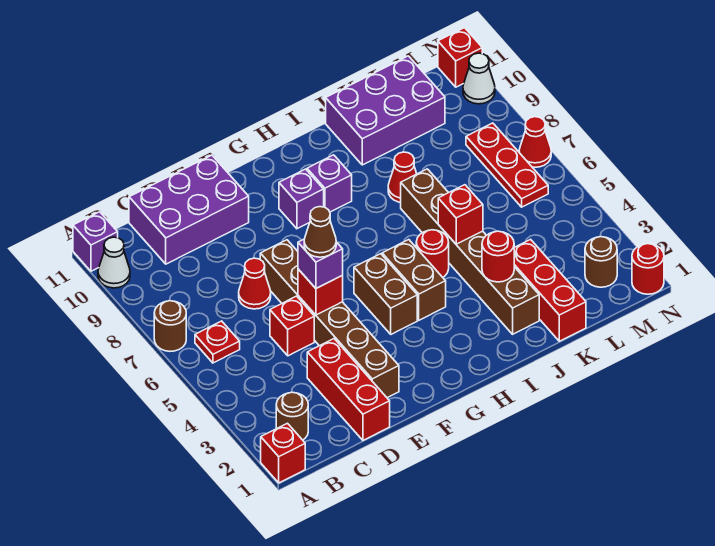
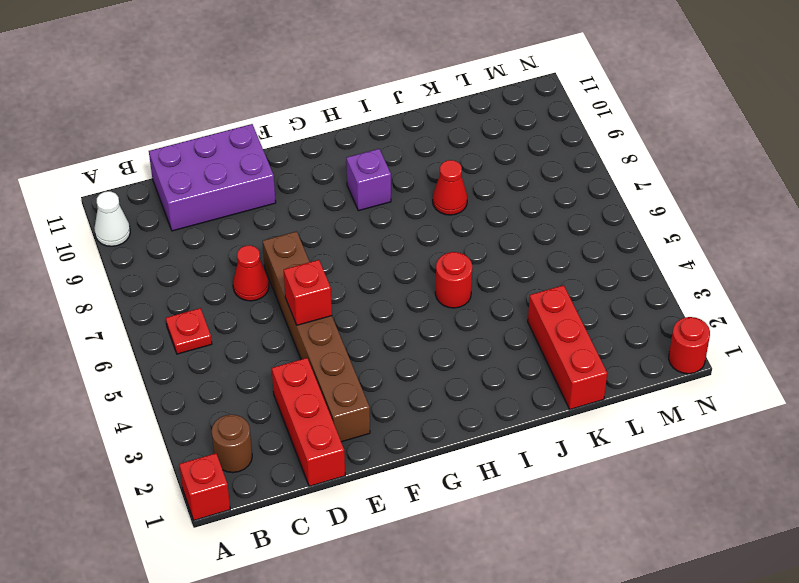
none -> brown 1x1 round brick [154,301,186,351]
none -> purple 1x1 brick [73,212,118,271]
none -> red 1x1 brick [270,296,314,356]
none -> brown 1x2 brick [354,254,417,334]

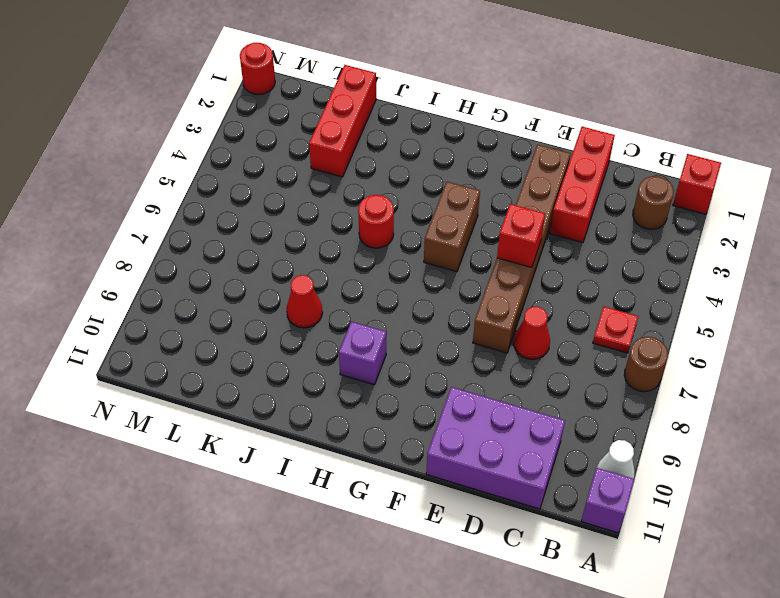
none -> red 1x1 brick [270,296,314,356]
none -> purple 1x1 brick [279,169,324,229]
none -> brown 1x2 brick [382,240,446,320]
none -> brown 1x6 brick [401,169,539,334]

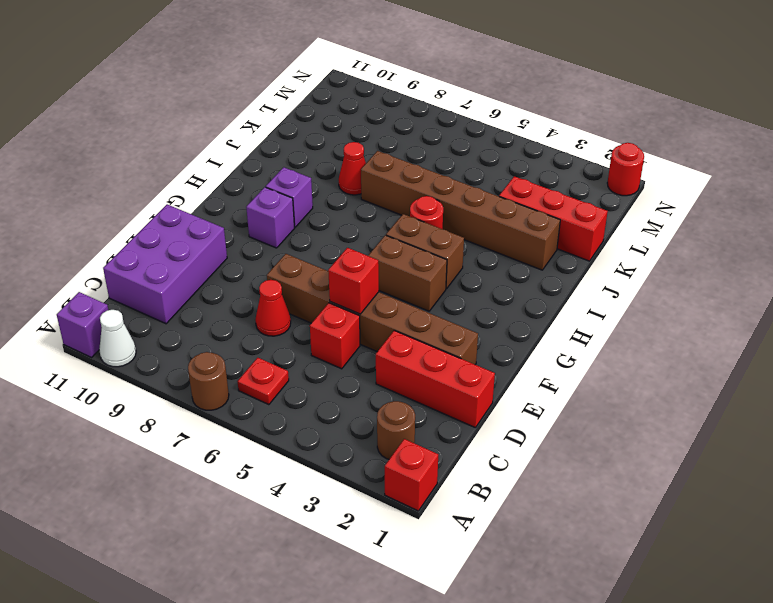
none -> purple 2x3 brick [326,56,445,165]
none -> brown 1x1 round brick [585,237,617,287]
none -> red 1x3 plate [466,123,548,207]
none -> red 1x1 cone [519,117,551,167]

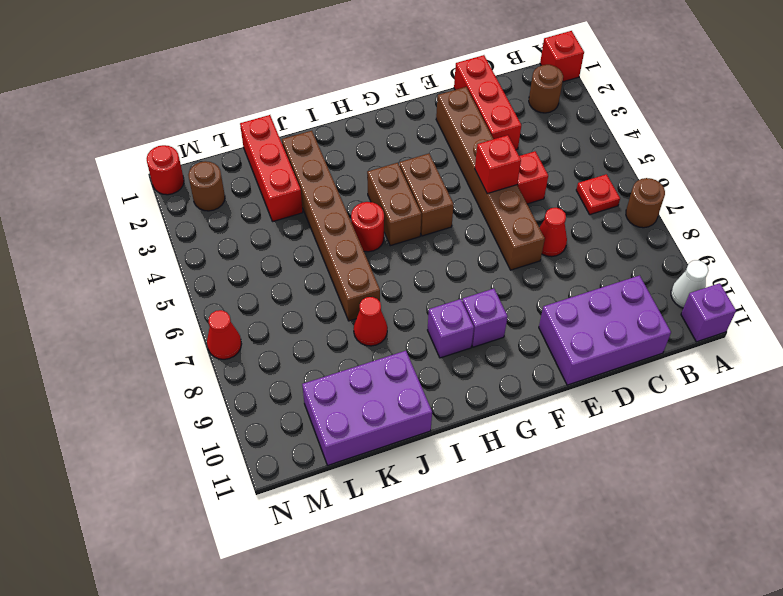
none -> red 1x3 plate [466,123,548,207]
none -> white 1x1 cone [463,53,495,104]
none -> red 1x1 brick [438,28,482,87]
none -> red 1x1 round brick [482,231,514,282]

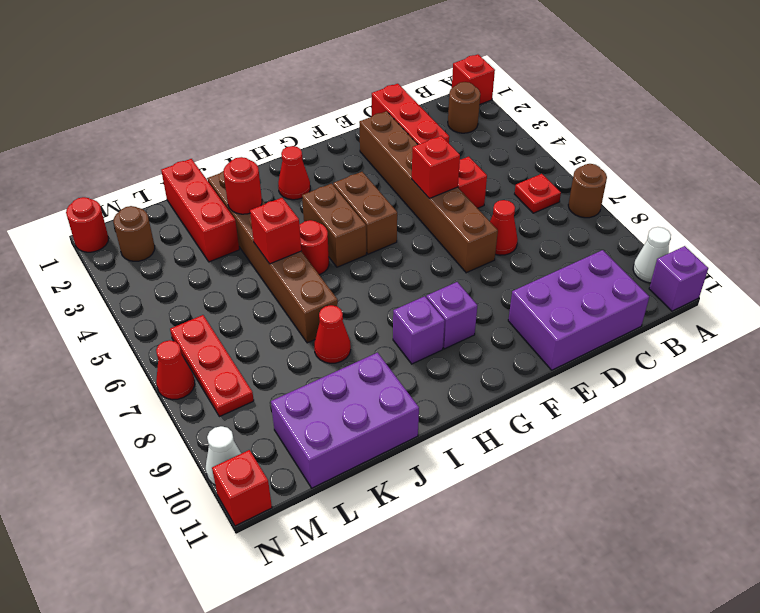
red 1x1 cone [278,146,310,200] -> none
none -> purple 1x1 brick [298,239,343,288]
none -> brown 1x1 cone [304,207,336,257]

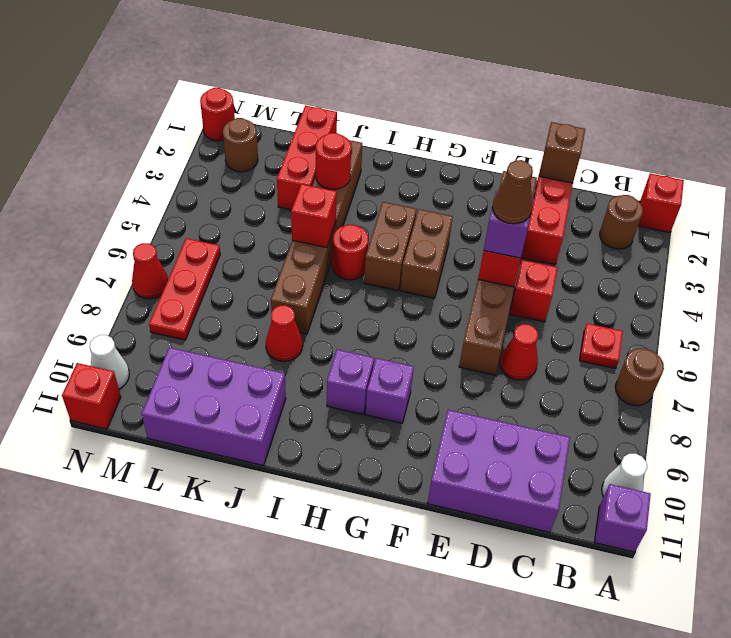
brown 1x1 brick [539,122,585,183] -> none

